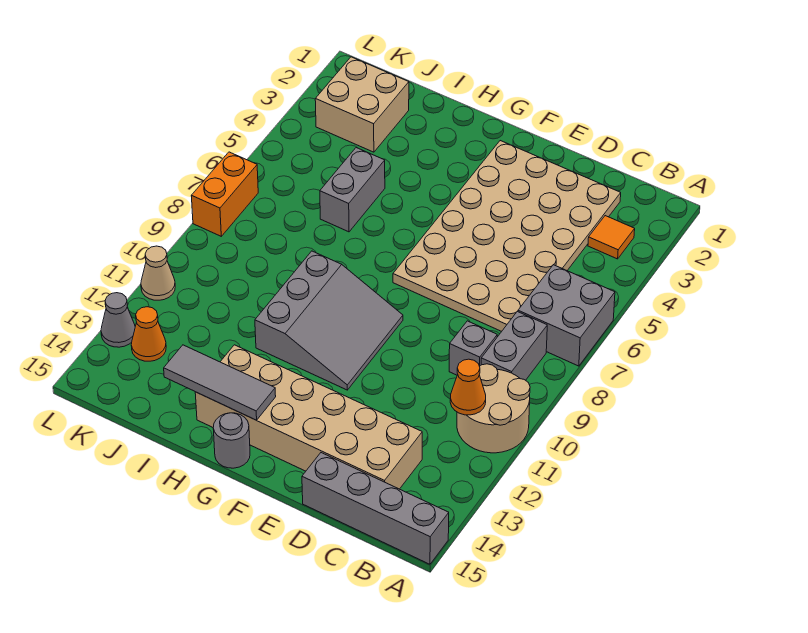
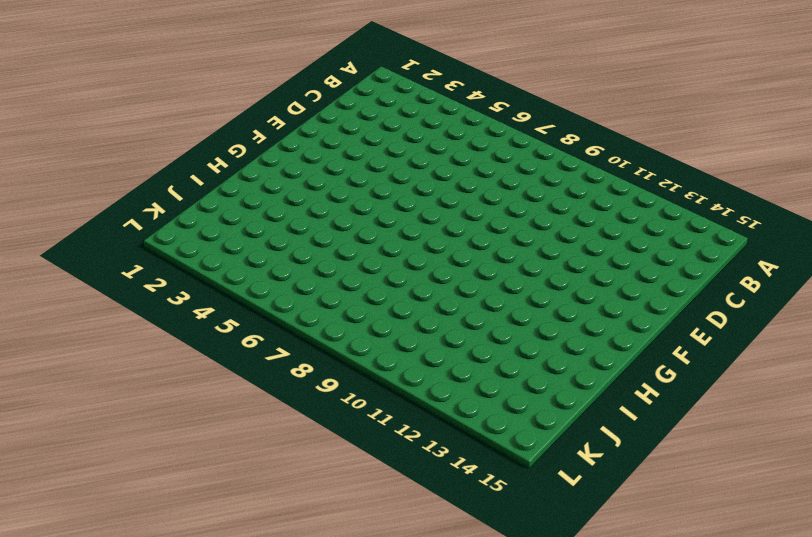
none -> grey 2x2 brick [518,265,615,366]
none -> tan 2x2 round brick [457,364,530,453]
none -> grey 1x4 brick [302,453,449,564]

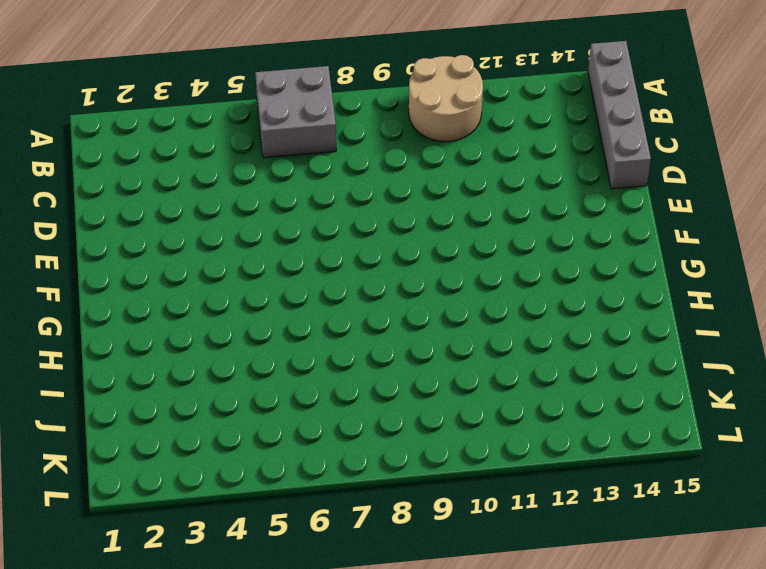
none -> orange 1x1 tile [588,216,635,259]
none -> grey 1x2 brick [481,311,547,380]
none -> tan 4x6 plate [393,141,621,331]

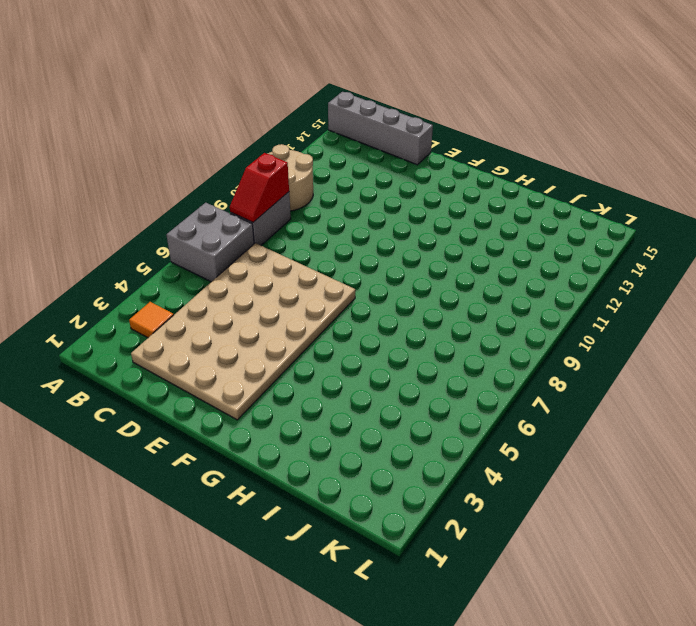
red 1x2 slope [230,153,289,222] -> none
none -> grey 1x1 brick [449,321,497,375]
none -> tan 2x6 brick [195,345,422,489]
none -> grey 3x3 slope [255,251,403,390]

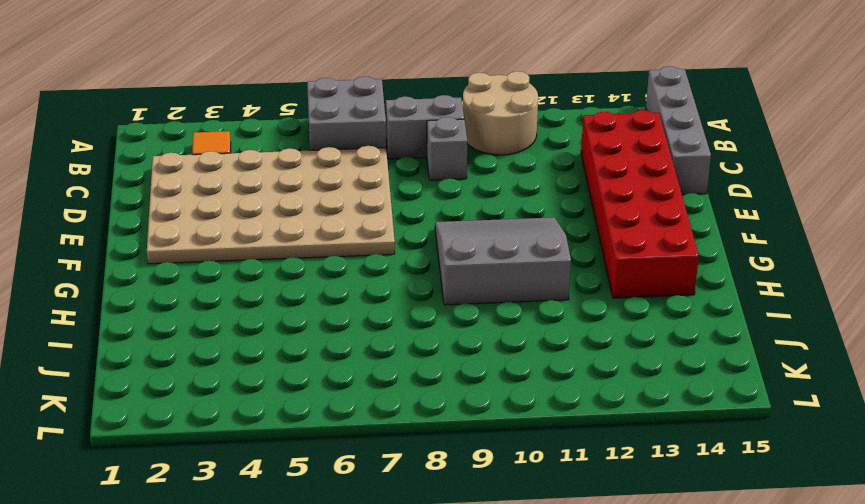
red 2x6 brick [581,110,699,298] -> tan 2x6 brick [195,345,422,489]
none -> grey 1x1 round brick [213,413,250,468]
none -> grey 1x2 brick [320,148,385,232]
none -> tan 2x2 brick [315,57,409,152]

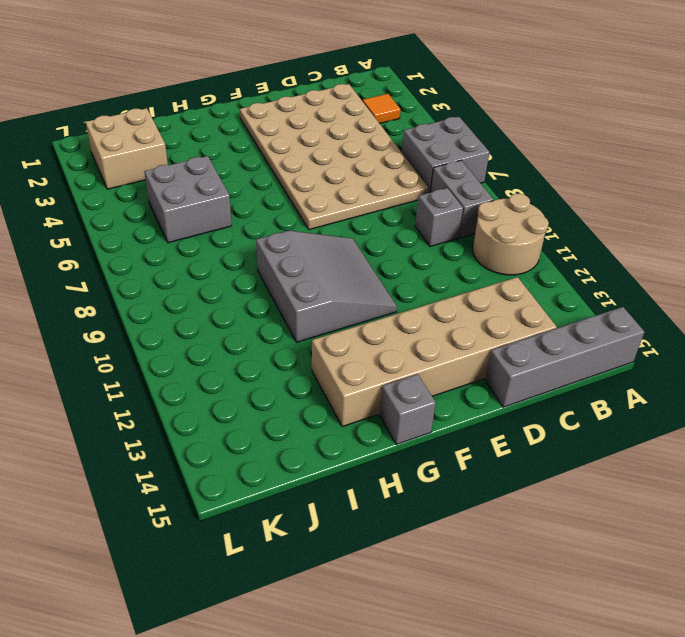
grey 1x1 brick [380,374,436,445] -> grey 1x1 round brick [213,413,250,468]
grey 2x2 brick [144,156,232,243] -> grey 1x2 brick [320,148,385,232]
none -> orange 1x1 cone [131,307,166,361]
none -> orange 1x2 brick [191,152,258,236]
none -> tan 1x1 cone [141,246,175,300]

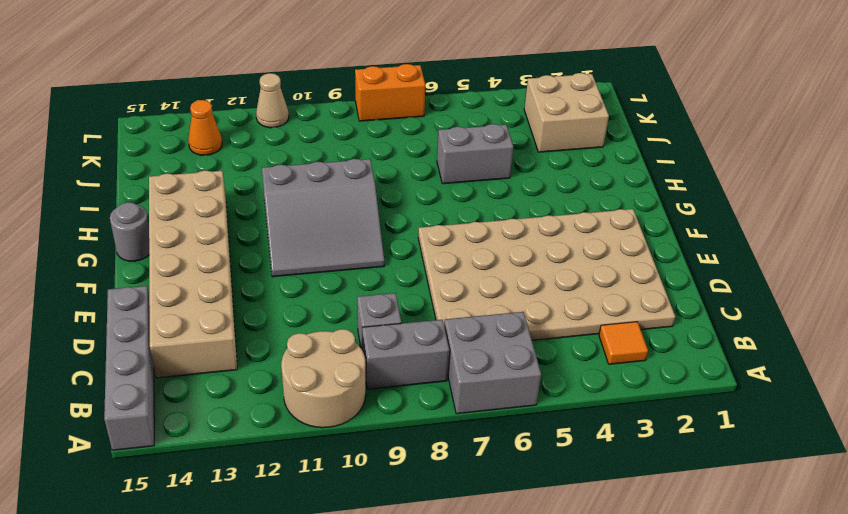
none -> grey 1x1 cone [101,293,135,347]
none -> orange 1x1 cone [450,359,486,415]
none -> grey 1x3 tile [164,345,276,420]

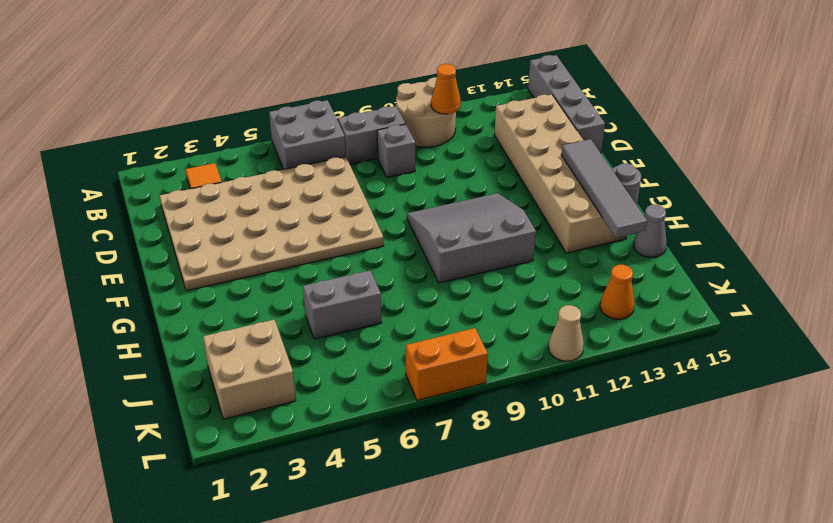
grey 1x4 tile [561,139,647,238] -> grey 1x3 tile [164,345,276,420]
grey 1x1 cone [634,205,667,257] -> grey 1x1 cone moved to [101,293,135,347]

